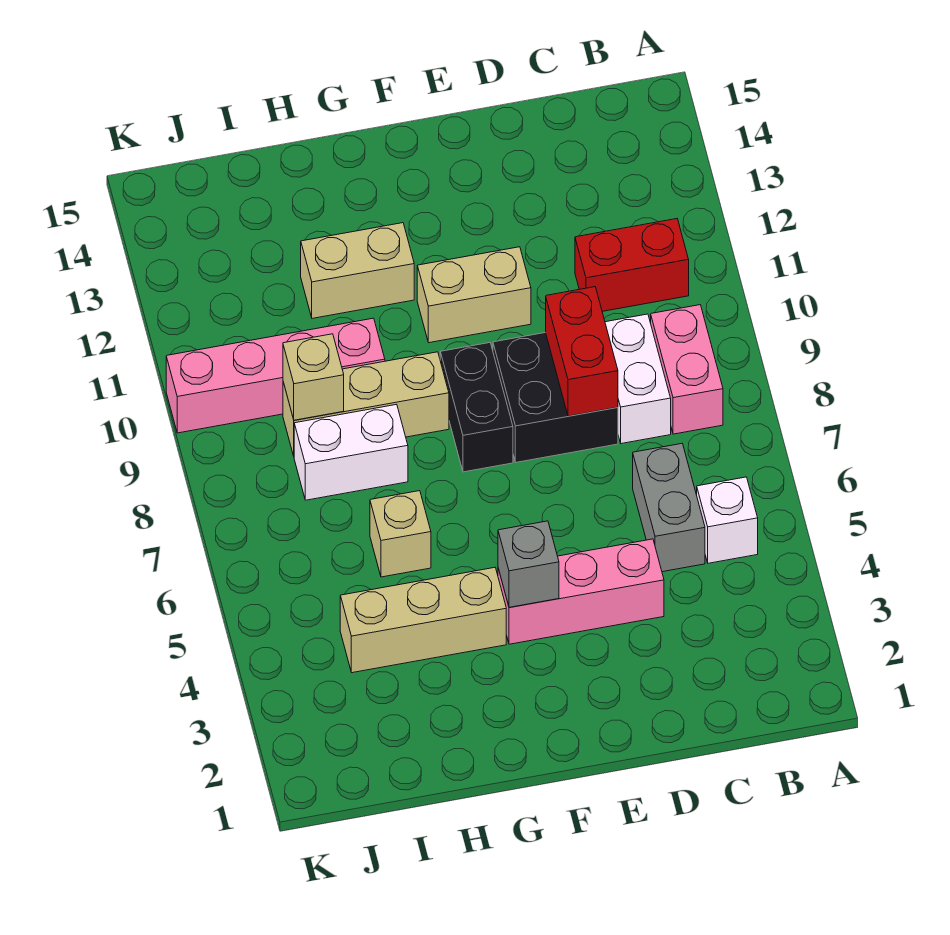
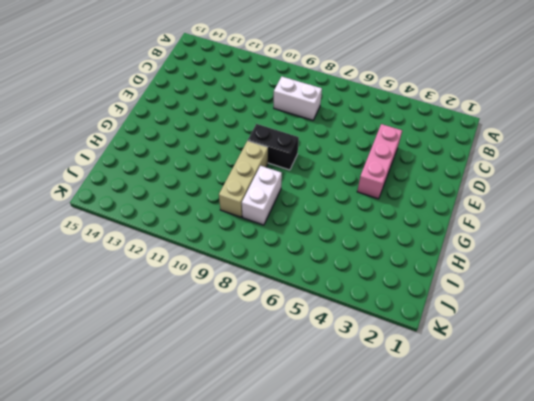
none -> white 1x1 brick [697,477,758,563]
none -> pink 1x2 brick [651,305,723,434]
none -> red 1x2 brick [575,219,689,311]

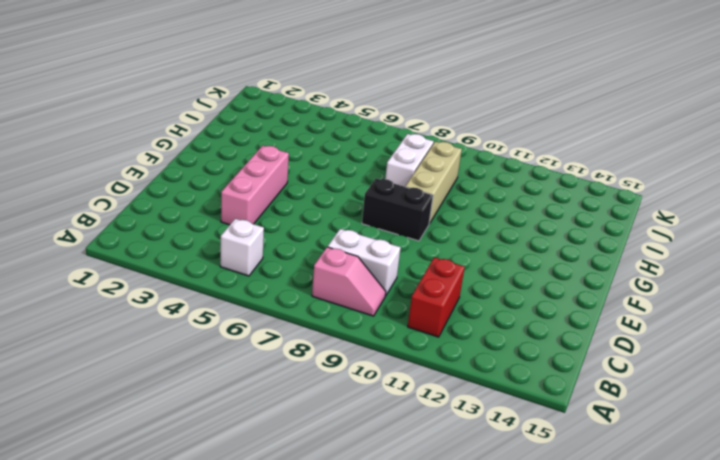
pink 1x2 slope [312,247,386,316] -> pink 1x2 brick [651,305,723,434]
none -> grey 1x2 brick [633,444,705,572]
none -> black 2x2 brick [493,333,618,462]
none -> tan 1x2 brick [417,247,531,343]

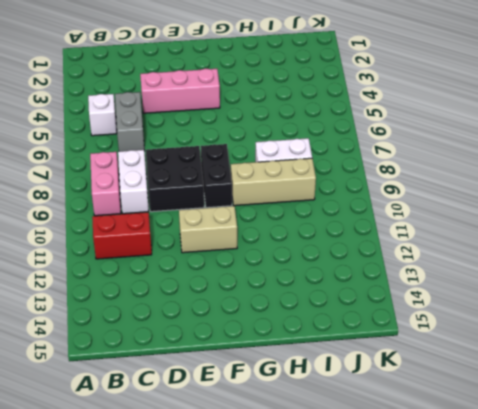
none -> tan 1x3 brick [340,567,506,673]
none -> tan 1x2 brick [301,223,414,318]
none -> tan 1x1 brick [370,491,431,577]

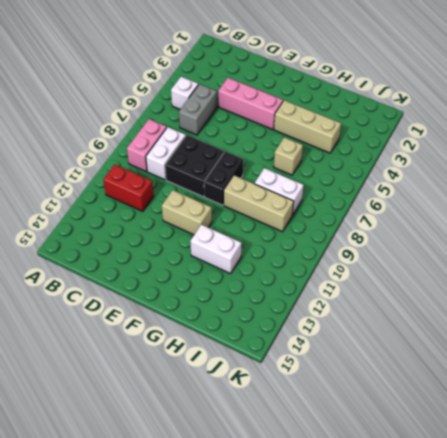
white 1x2 brick [190,225,241,274] -> tan 1x2 brick [301,223,414,318]
none -> pink 1x4 brick [166,318,385,433]
none -> red 1x2 brick [546,287,618,416]
none -> grey 1x1 brick [498,521,559,607]

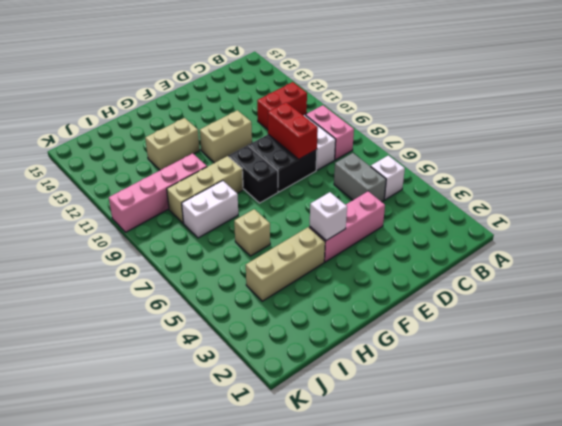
white 1x1 brick [310,192,347,241] -> grey 1x1 brick [498,521,559,607]
none -> tan 1x1 brick [283,334,344,420]

